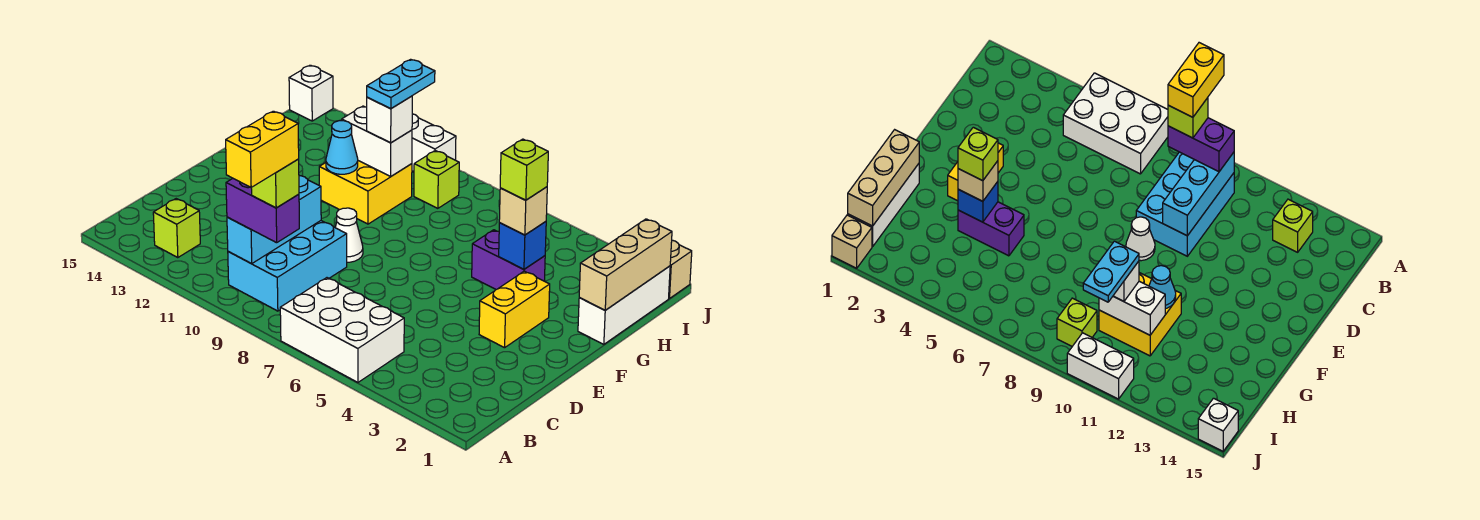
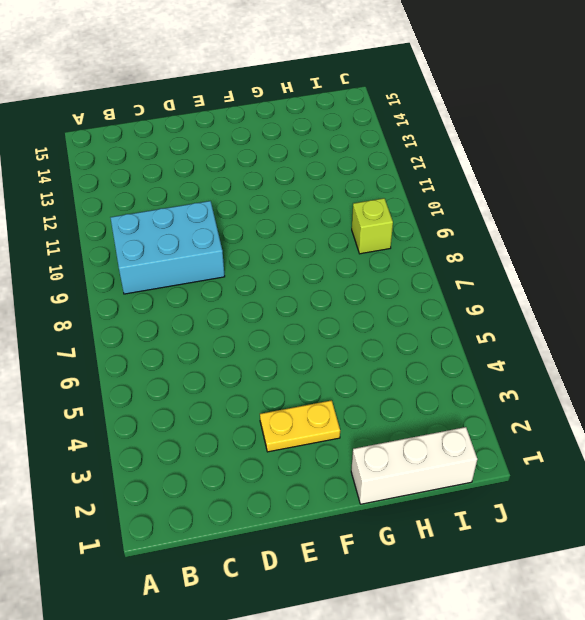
yellow 1x2 plate [260,400,340,452] -> yellow 1x2 brick [479,271,550,348]
none -> white 2x3 brick [280,278,404,382]
none -> lime 1x1 brick [153,199,200,258]
none -> white 1x1 cone [335,208,363,262]

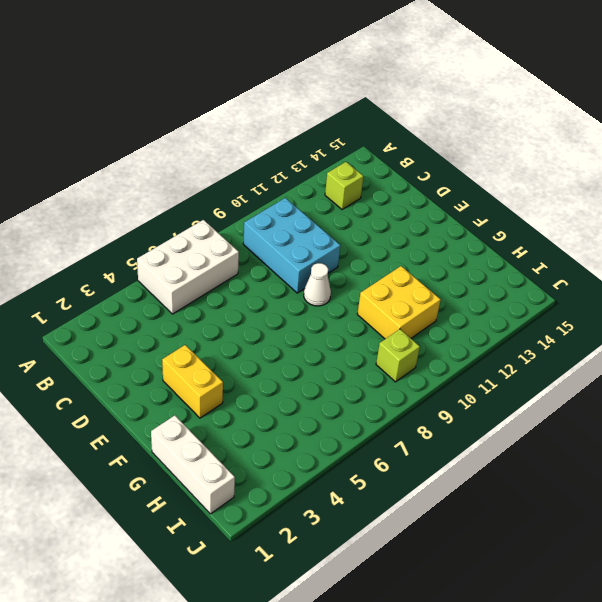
none -> purple 1x2 brick [472,230,545,290]
none -> tan 1x1 brick [669,240,692,299]
none -> white 1x2 brick [412,114,456,172]

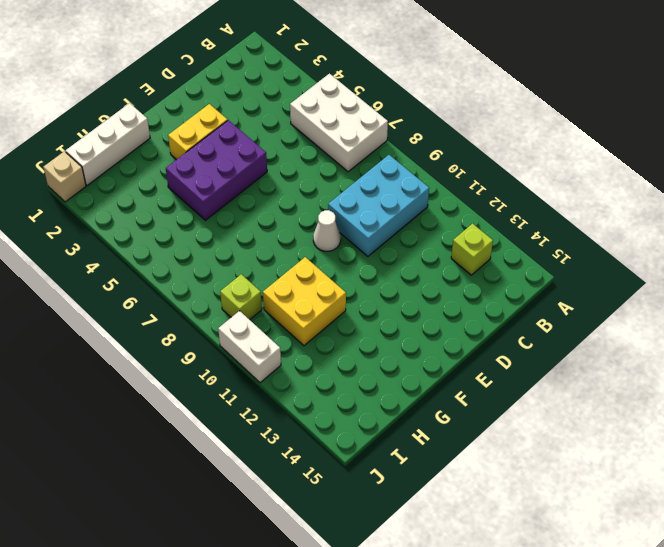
purple 2x3 brick [166,120,267,220] -> purple 1x2 brick [472,230,545,290]
none -> white 1x1 brick [289,65,333,121]
none -> cyan 1x3 brick [227,176,321,264]
none -> tan 1x3 brick [579,219,672,310]

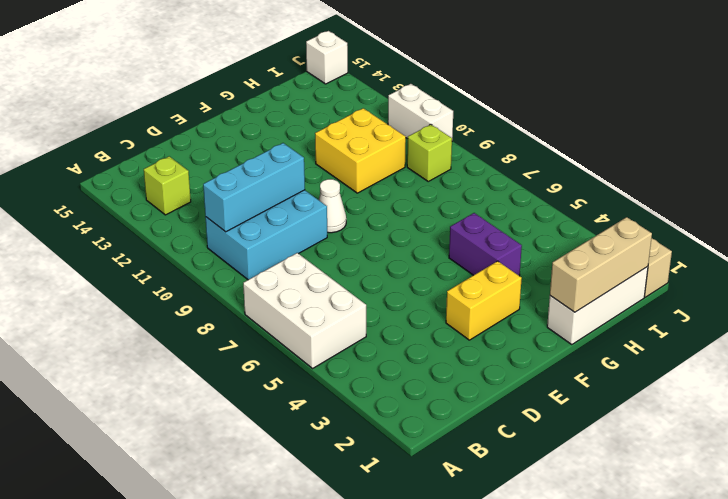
none -> blue 1x1 brick [499,222,546,269]
none -> cyan 1x1 cone [326,121,358,174]
none -> white 1x2 brick [342,106,412,176]

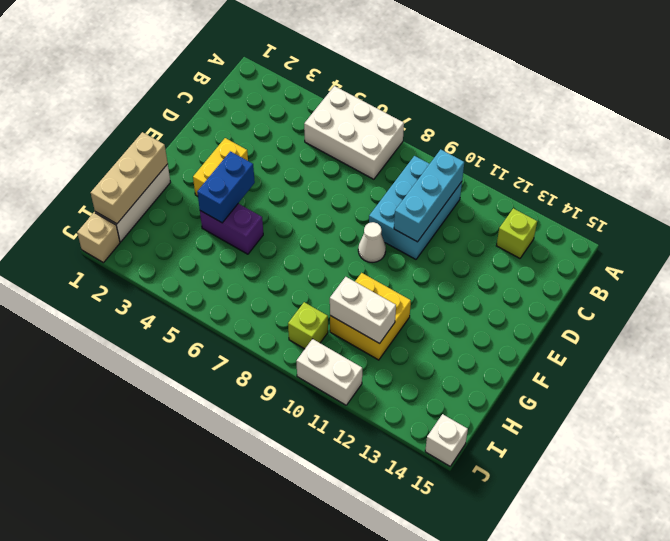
blue 1x2 brick [197,151,255,223] -> blue 1x1 brick [499,222,546,269]
none -> cyan 1x1 cone [326,121,358,174]
none -> purple 1x2 brick [226,179,299,243]
none -> tan 1x1 brick [499,187,547,235]

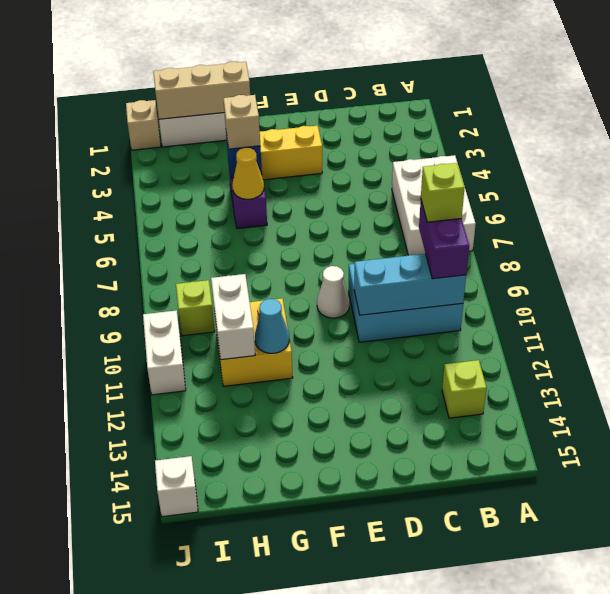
yellow 1x1 cone [232,148,264,199] -> none
none -> white 1x1 brick [367,96,412,143]
none -> lime 1x1 brick [500,139,548,200]
none -> cyan 1x2 plate [367,59,435,109]

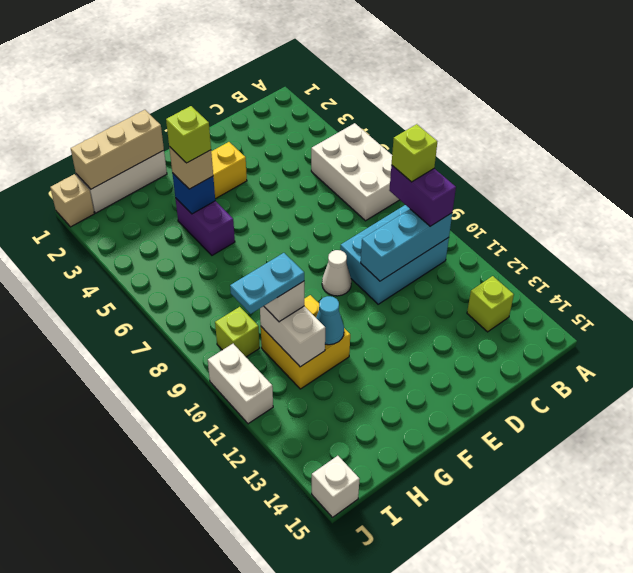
none -> yellow 1x2 brick [226,111,299,187]

